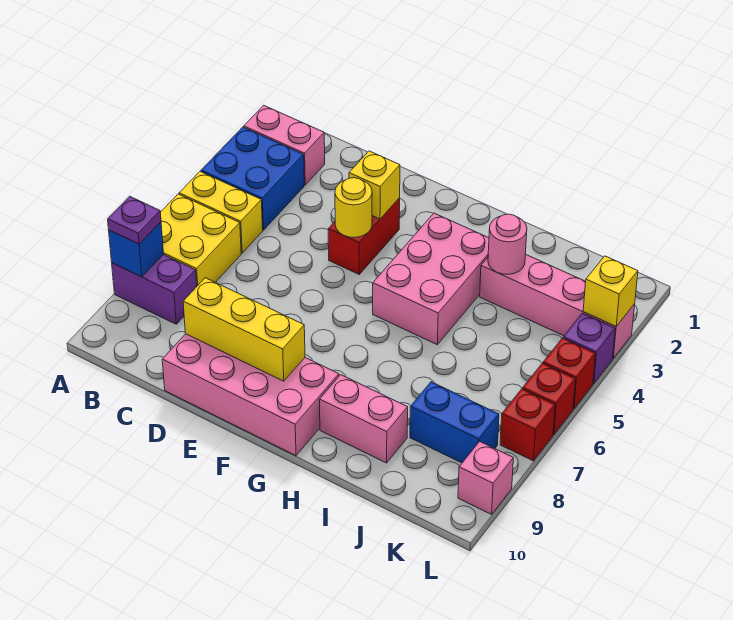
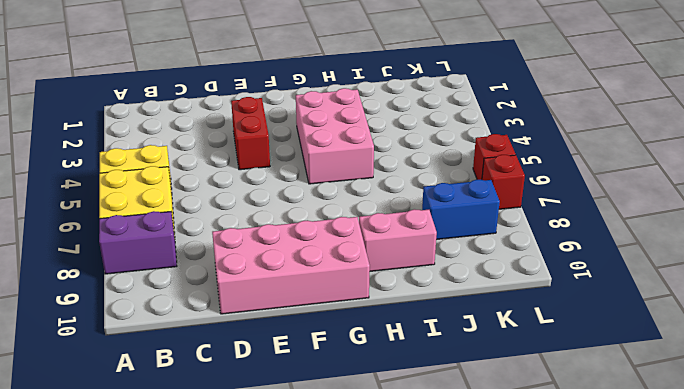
none -> pink 1x2 brick [244,105,325,185]
none -> blue 2x2 brick [201,127,304,230]
none -> pink 1x4 brick [480,254,635,358]

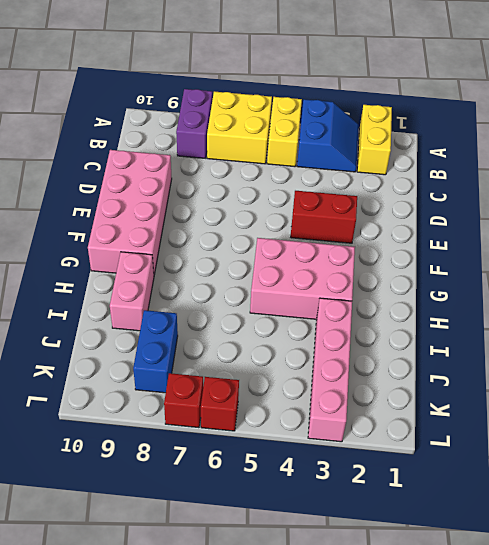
yellow 1x2 brick [357,105,392,175] -> pink 1x2 brick [244,105,325,185]
blue 2x2 slope [297,99,359,172] -> blue 2x2 brick [201,127,304,230]
none -> purple 1x1 brick [563,313,615,383]
none -> red 1x1 brick [543,338,596,409]
none -> pink 1x1 brick [458,442,513,514]

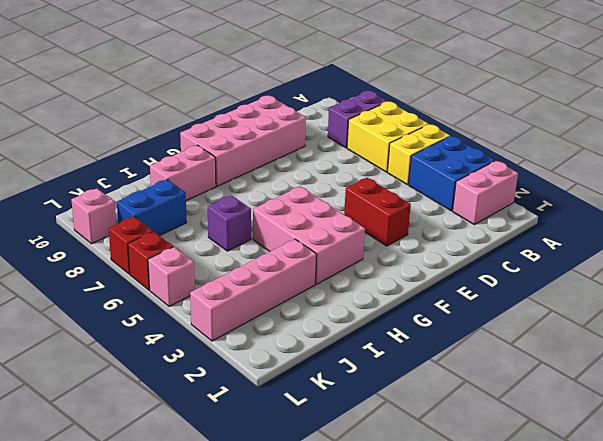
purple 1x1 brick [208,195,251,251] -> purple 1x1 brick moved to [563,313,615,383]
pink 1x1 brick [148,247,195,306] -> red 1x1 brick [543,338,596,409]
none -> blue 1x1 brick [109,222,164,277]
none -> yellow 1x3 brick [183,278,305,381]
none -> yellow 1x1 brick [349,151,400,219]

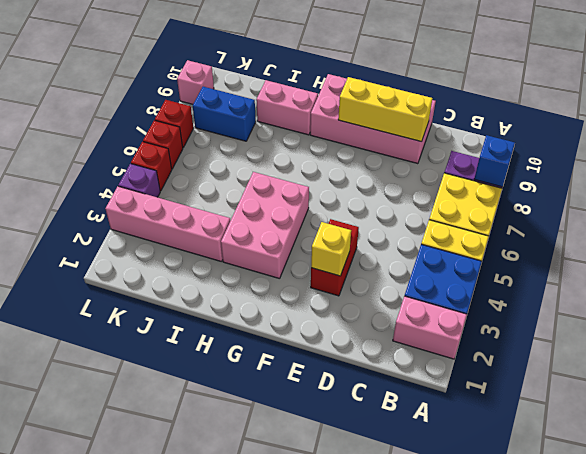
none -> yellow 1x1 round brick [335,178,372,238]
none -> pink 1x1 round brick [488,214,527,274]
none -> yellow 1x1 brick [583,256,638,326]

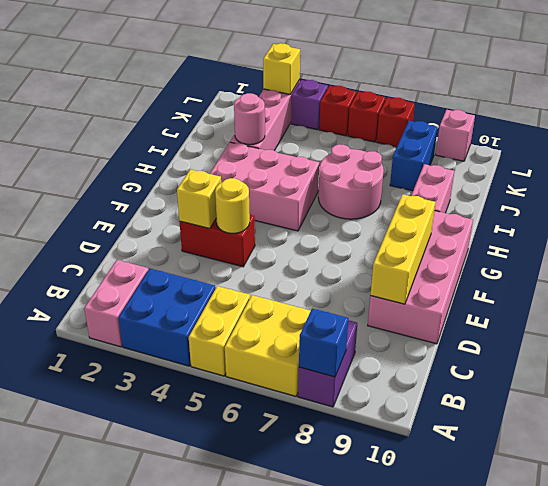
pink 2x2 round brick [318,144,384,219] -> none
none -> purple 1x1 plate [108,196,161,244]

